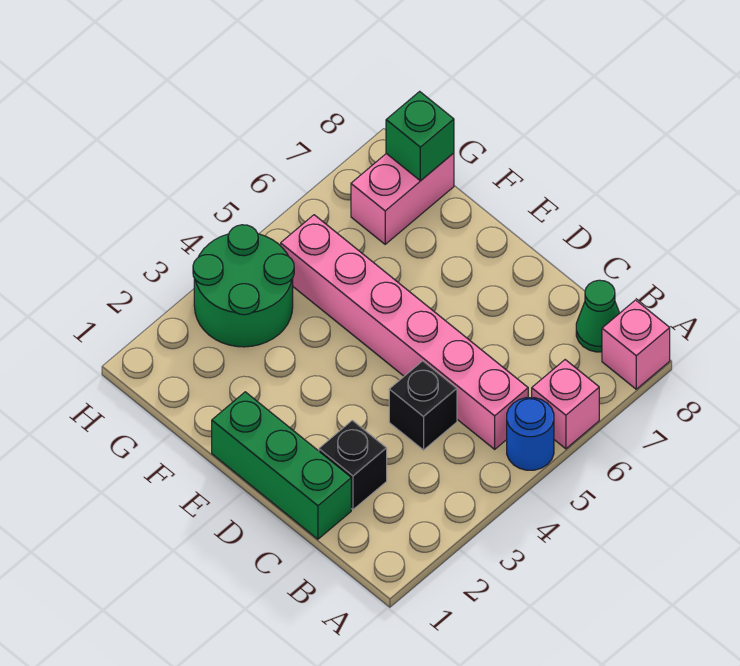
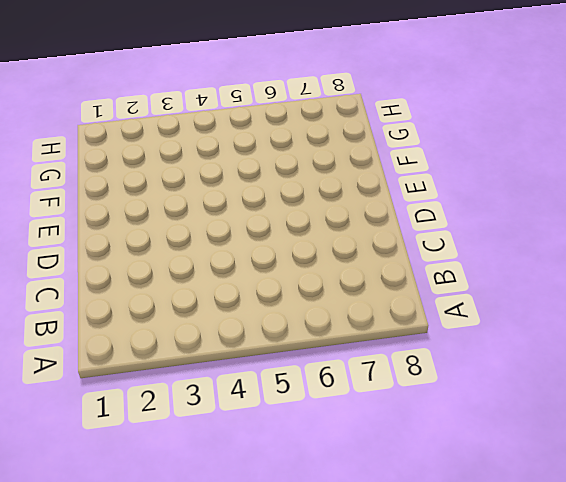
none -> blue 1x1 round brick [507,398,554,470]
none -> pink 1x1 brick [532,360,599,449]

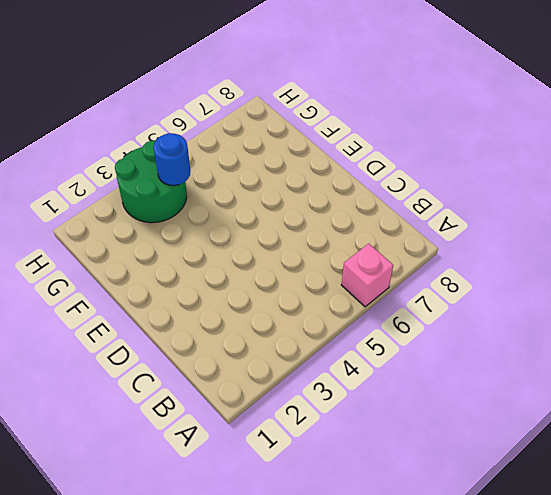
blue 1x1 round brick [153,133,191,186] -> blue 1x1 round brick moved to [507,398,554,470]
none -> pink 1x1 brick [602,300,670,389]
none -> pink 1x6 brick [281,215,528,449]

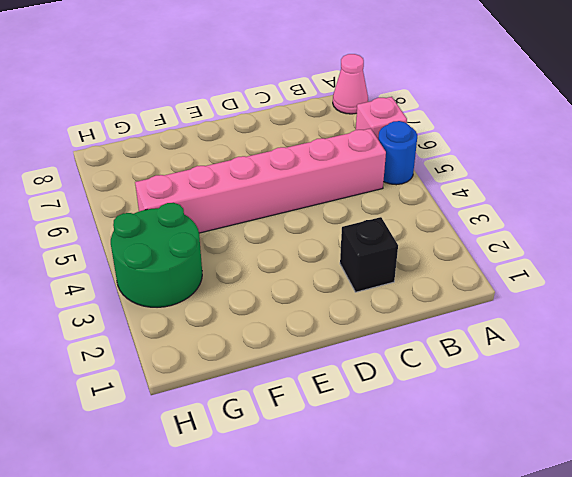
pink 1x1 cone [333,54,368,114] -> pink 1x1 brick [602,300,670,389]
none -> green 1x1 cone [576,280,619,352]
none -> green 1x3 brick [212,392,351,539]

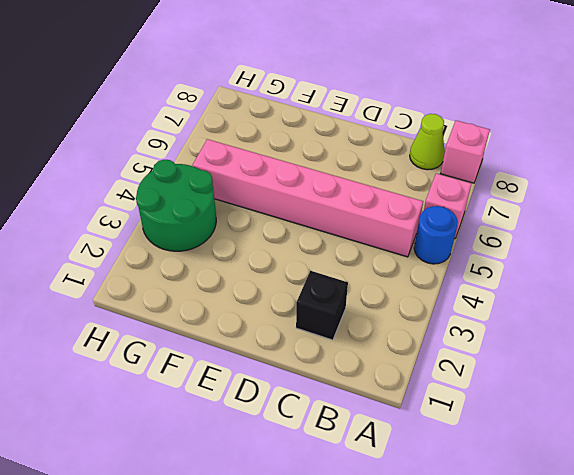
lime 1x1 cone [410,114,445,170] -> green 1x1 cone [576,280,619,352]
none -> green 1x3 brick [212,392,351,539]
none -> black 1x1 brick [389,361,457,450]

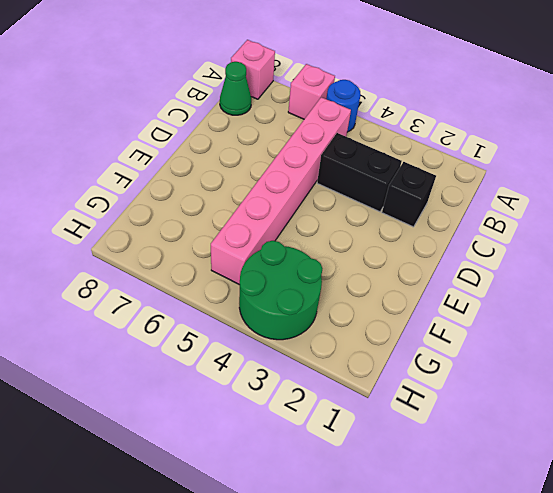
black 1x2 brick [317,133,402,212] -> black 1x1 brick [389,361,457,450]
none -> green 1x3 brick [212,392,351,539]
none -> pink 1x2 brick [351,153,454,244]

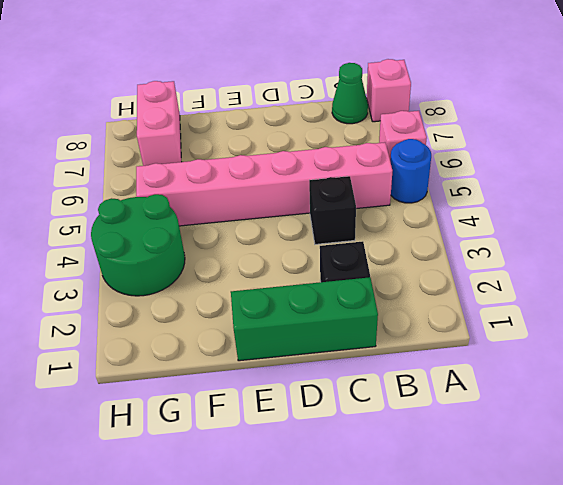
none -> green 1x1 brick [386,91,454,181]

